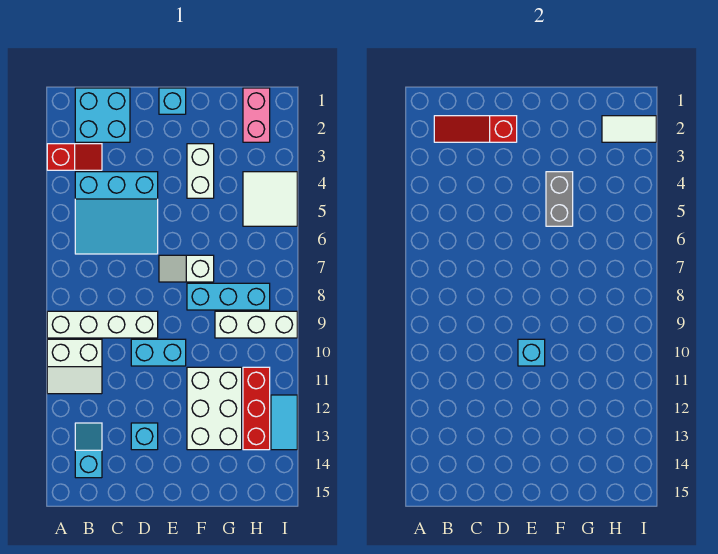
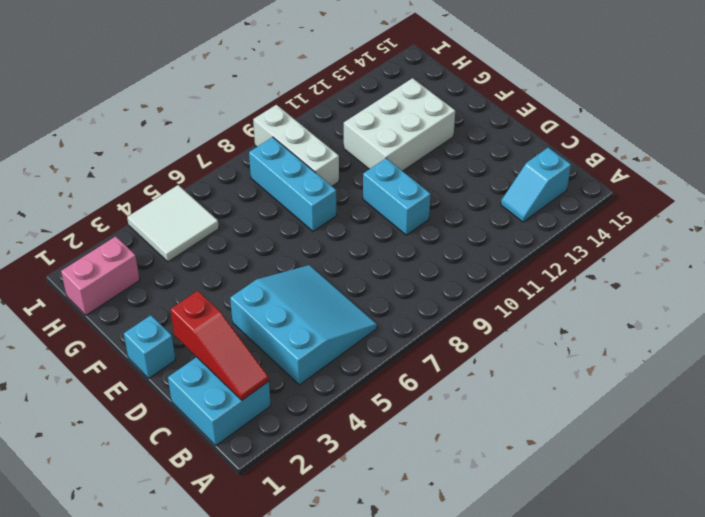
none -> red 1x2 slope [47,144,102,170]
none -> white 1x4 brick [47,311,158,338]
none -> white 2x2 slope [47,339,102,394]

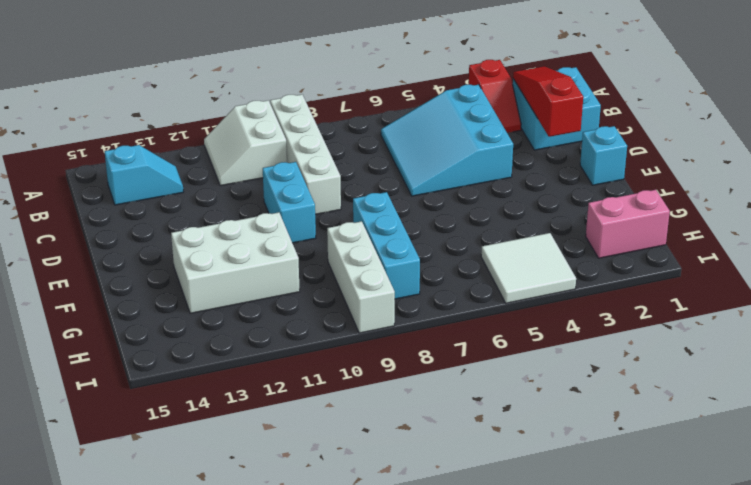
none -> cyan 1x1 brick [131,423,158,450]
none -> white 1x2 slope [159,255,214,282]
none -> white 1x2 brick [187,144,214,198]

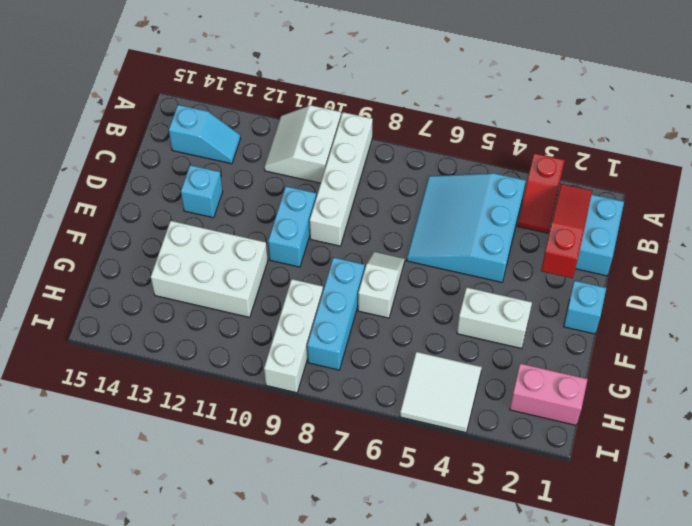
none -> red 1x3 brick [243,367,270,450]
none -> cyan 1x2 tile [271,395,297,450]
none -> cyan 1x1 brick [518,339,545,366]

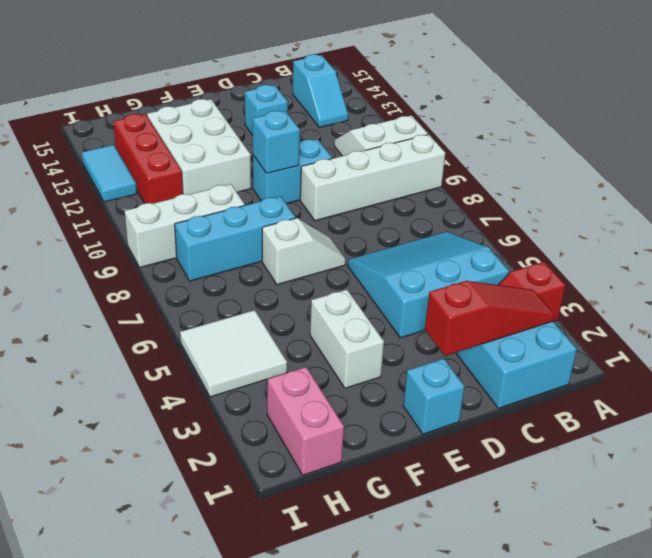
none -> grey 1x2 brick [546,172,573,226]
none -> white 1x2 tile [602,116,656,142]

